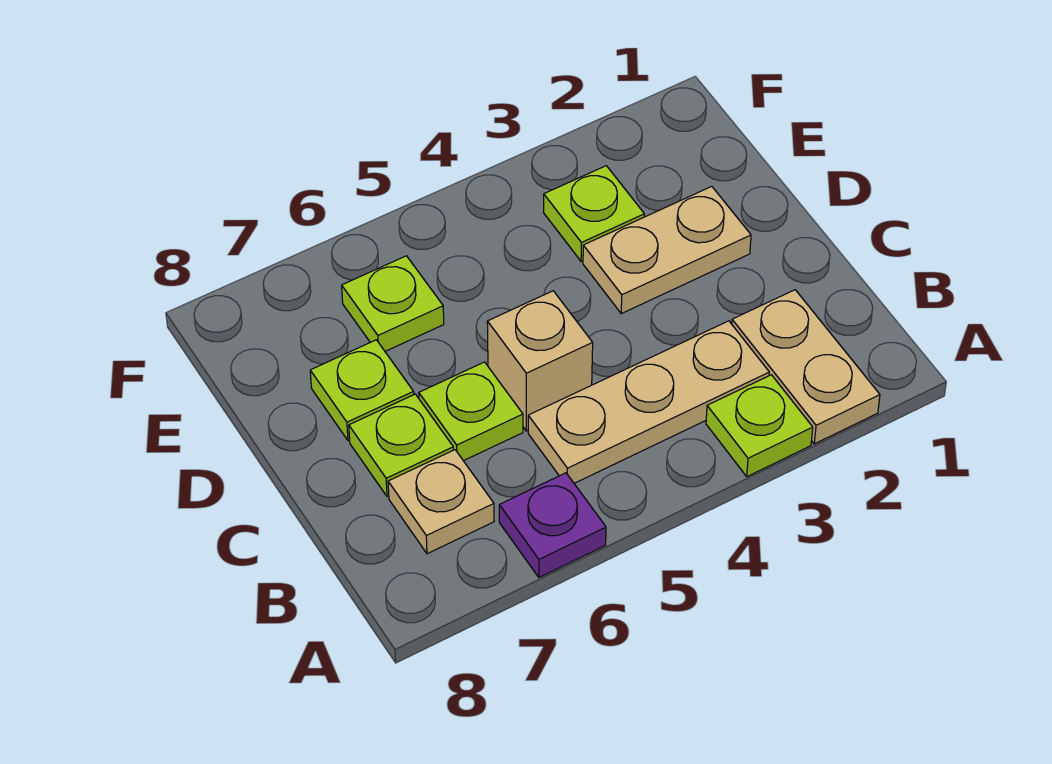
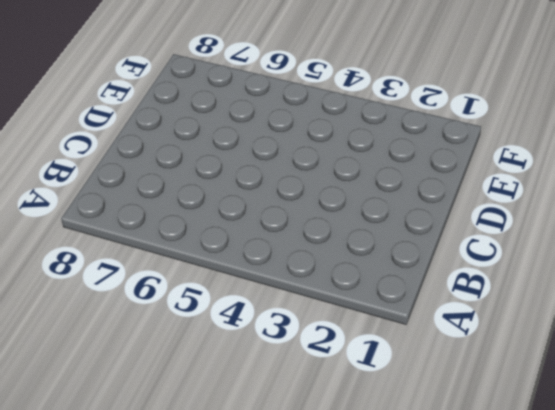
none -> tan 1x2 plate [732,290,880,444]
none -> lime 1x1 plate [706,375,813,476]
none -> purple 1x1 plate [499,473,606,577]

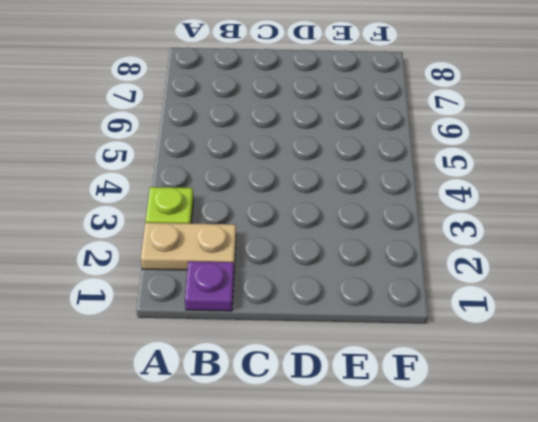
purple 1x1 plate [185,261,234,311] -> purple 1x1 plate moved to [499,473,606,577]
none -> tan 1x3 plate [528,321,769,483]
none -> tan 1x1 plate [388,450,494,554]
none -> tan 1x1 brick [487,291,593,431]

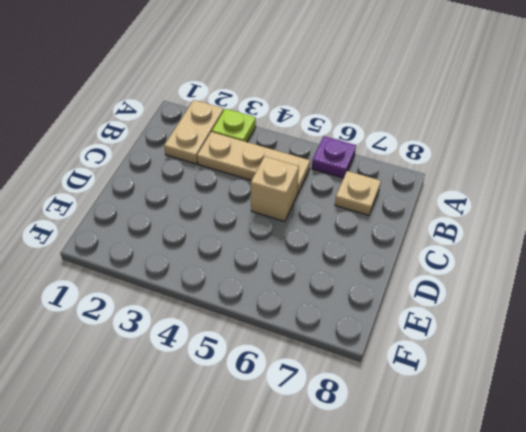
none -> lime 1x1 plate [419,362,523,461]
none -> lime 1x1 plate [349,394,453,497]
none -> tan 1x2 plate [583,186,751,313]

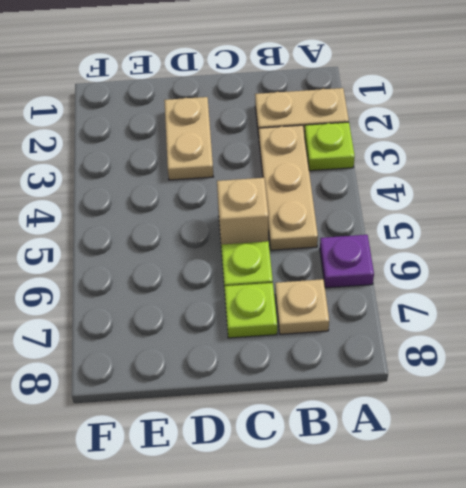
none -> lime 1x1 plate [310,340,414,441]
none -> lime 1x1 plate [544,166,644,261]
none -> lime 1x1 plate [342,256,444,351]

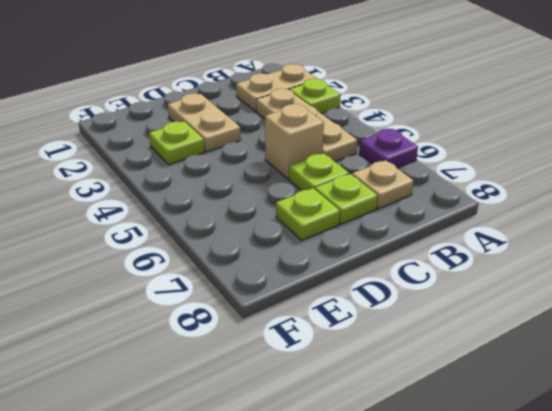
none -> lime 1x1 plate [342,256,444,351]

